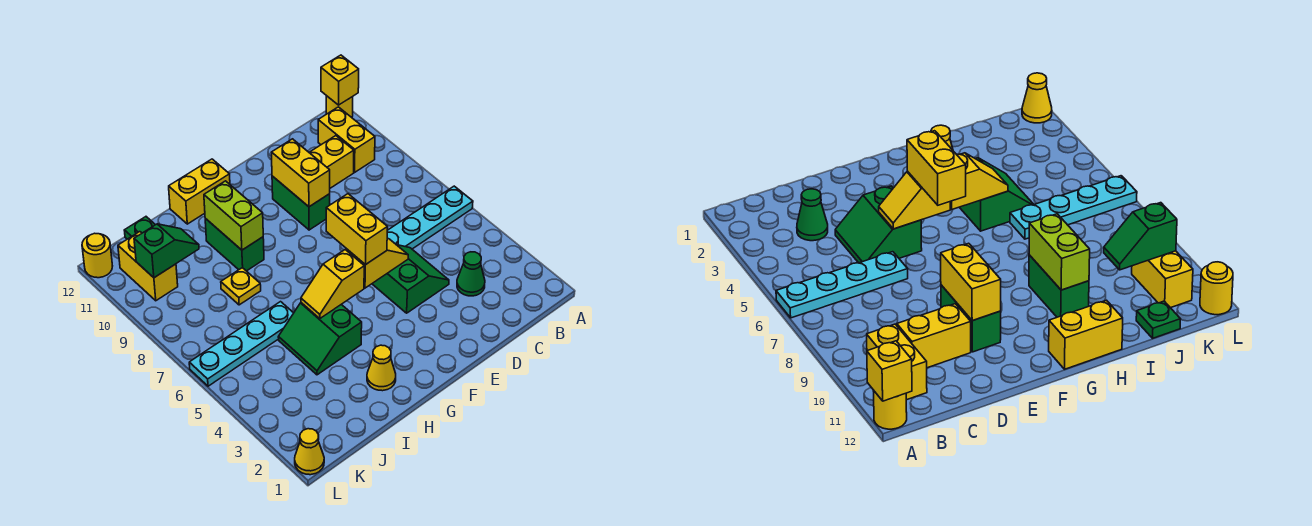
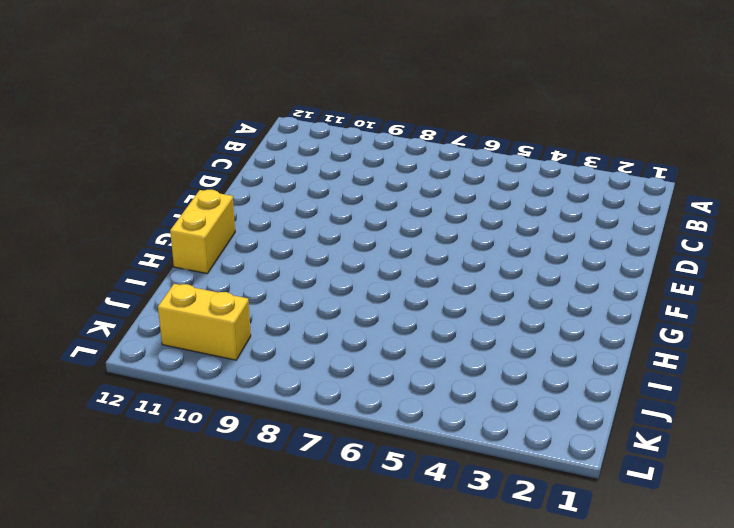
none -> cyan 1x4 plate [387,186,473,249]
none -> yellow 1x1 round brick [326,96,353,117]
none -> yellow 1x2 brick [318,107,375,172]

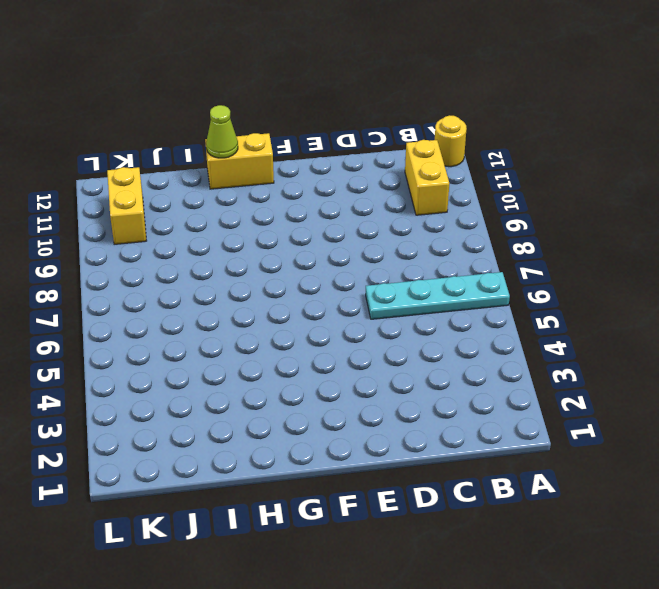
lime 1x1 cone [206,105,238,158] -> none
none -> green 1x1 cone [457,252,485,296]
none -> yellow 1x2 brick [309,136,354,188]
none -> green 2x2 slope [372,245,449,313]

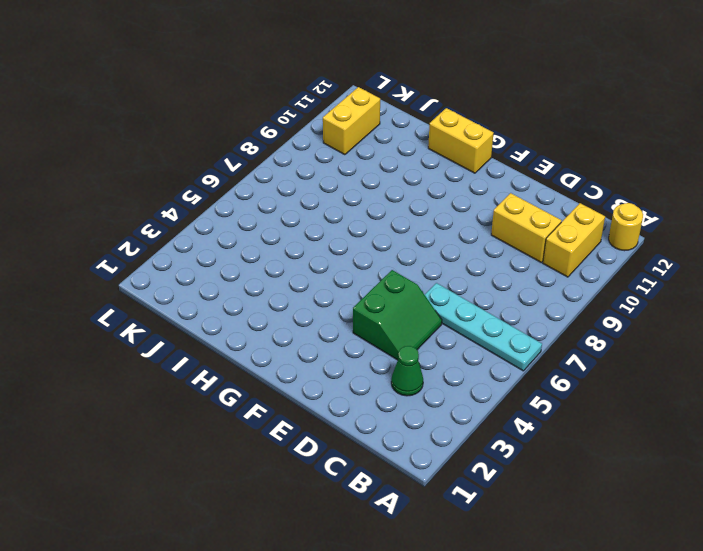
none -> green 1x2 brick [272,176,330,230]
none -> yellow 1x1 cone [367,345,396,391]
none -> green 2x2 slope [278,303,362,375]

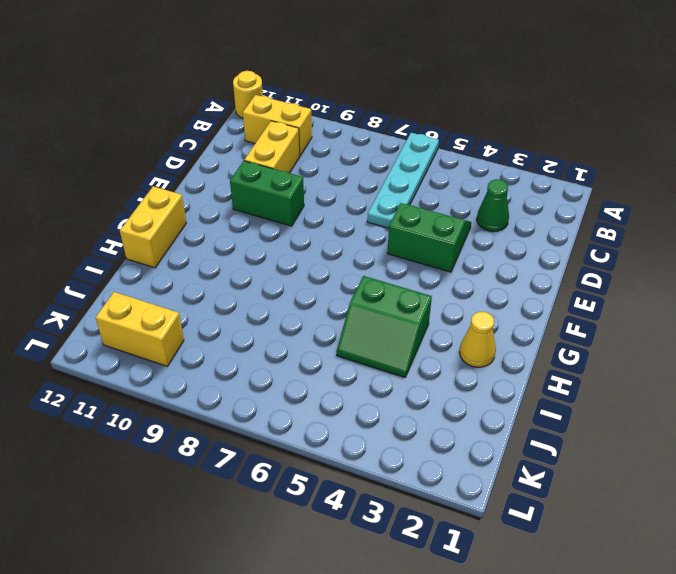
none -> green 1x2 brick [205,218,264,271]
none -> cyan 1x4 plate [189,302,293,386]
none -> yellow 1x1 plate [221,268,261,305]

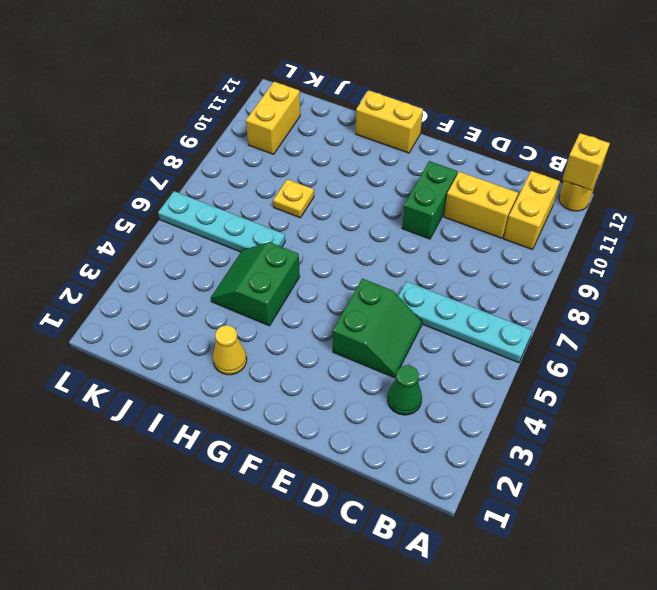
none -> green 1x2 brick [205,218,264,271]
none -> green 1x1 plate [124,217,155,239]
none -> yellow 1x1 cone [295,429,324,475]

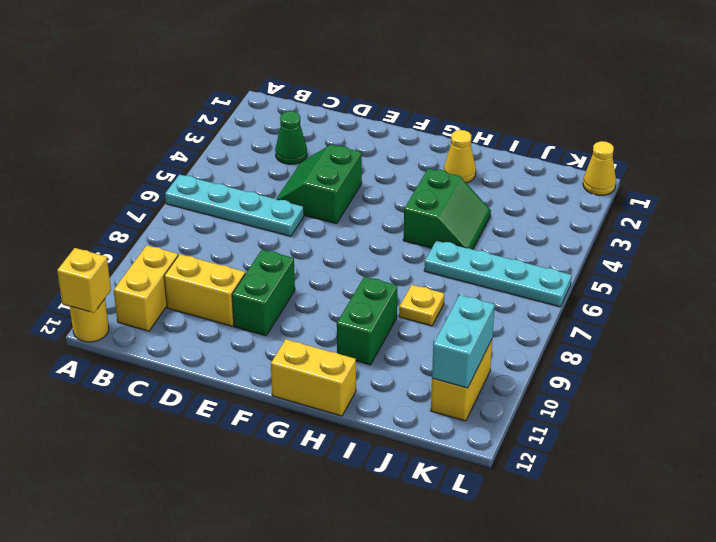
cyan 1x2 brick [432,295,495,388] -> green 1x2 slope [134,224,199,278]
none -> green 1x1 plate [124,217,155,239]
none -> yellow 1x1 round brick [82,233,112,278]
none -> yellow 1x2 slope [346,239,408,288]

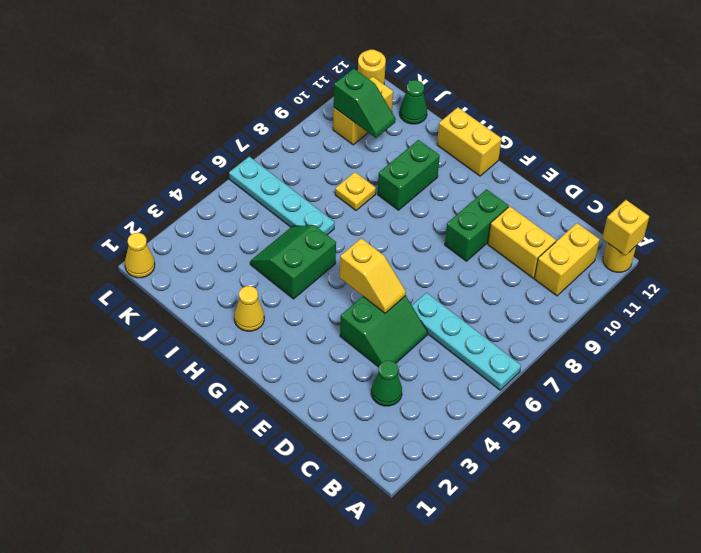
green 1x1 cone [400,80,427,124] -> green 1x1 plate [124,217,155,239]
none -> yellow 1x2 brick [271,139,330,207]
none -> yellow 1x2 slope [301,250,364,319]
none -> lime 1x2 brick [204,181,263,250]

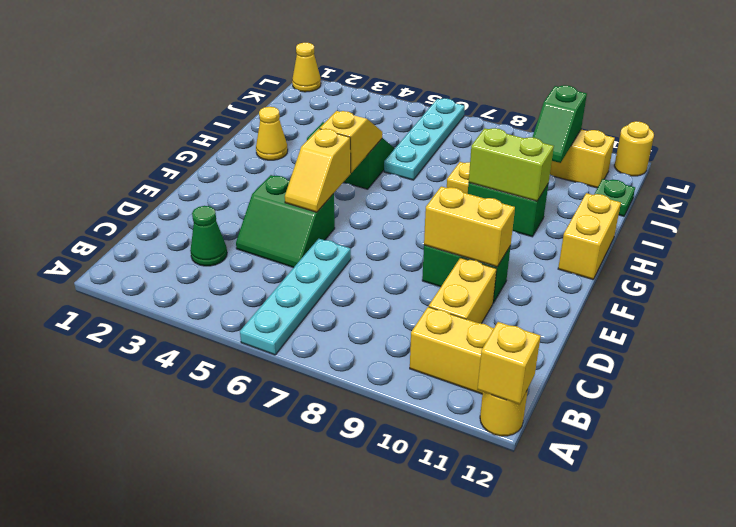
none -> yellow 1x2 brick [326,194,388,265]

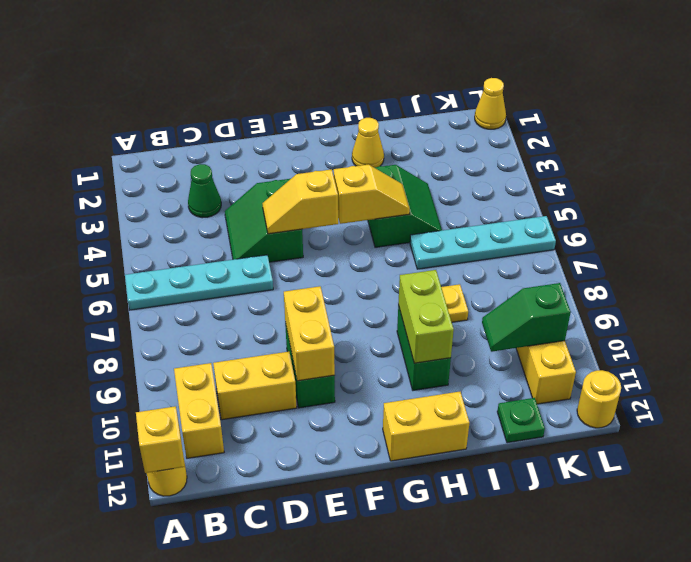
none -> yellow 1x2 brick [326,194,388,265]

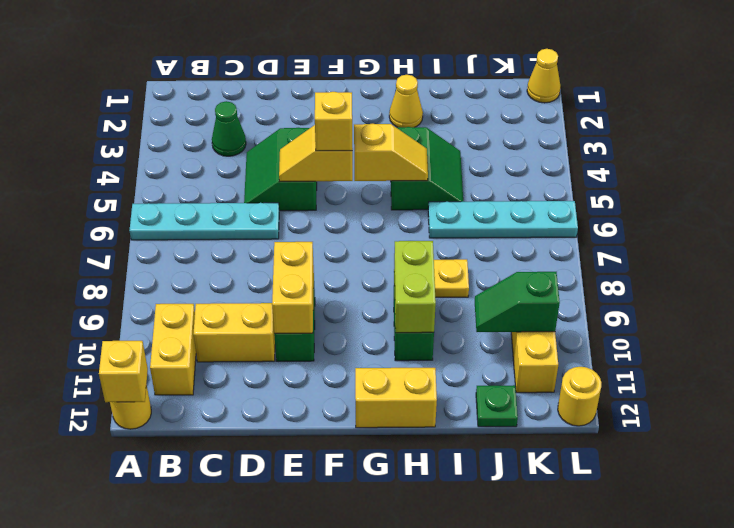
yellow 1x1 brick [315,92,352,151] -> yellow 1x2 brick [326,194,388,265]

